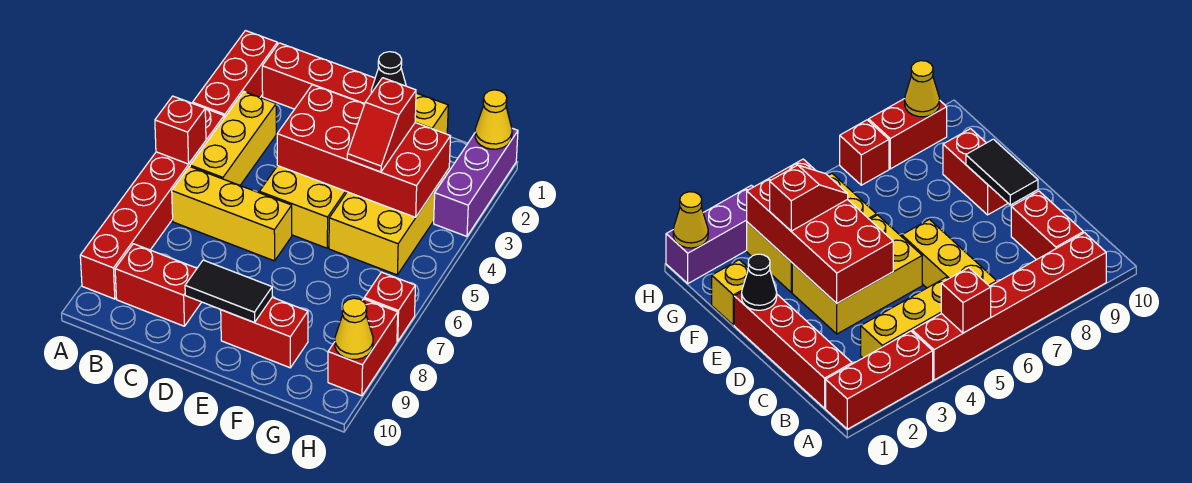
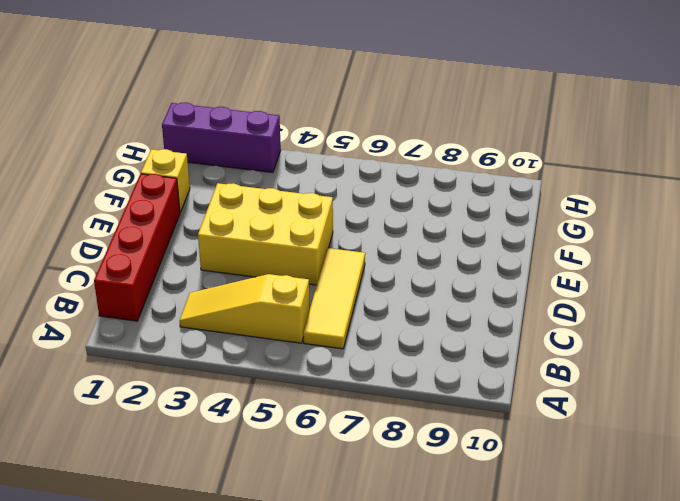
yellow 1x3 slope [179,274,310,343] -> yellow 1x3 brick [190,92,276,185]
yellow 1x3 tile [303,248,365,349] -> yellow 1x3 brick [172,167,292,261]
none -> red 1x3 brick [193,31,277,118]
none -> red 1x6 brick [80,109,224,299]
none -> red 1x2 brick [115,244,201,326]

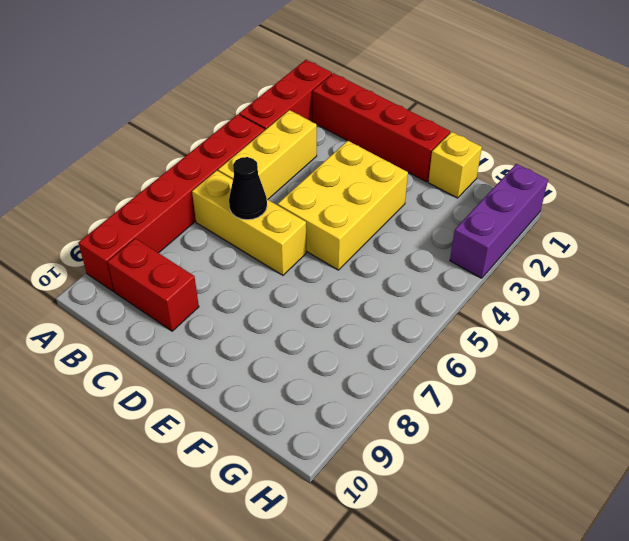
black 1x1 cone [229,157,267,220] -> black 1x1 cone moved to [371,52,406,93]
none -> red 1x2 brick [221,297,308,368]
none -> yellow 2x3 brick [329,169,449,275]
none -> red 1x1 brick [364,272,415,342]

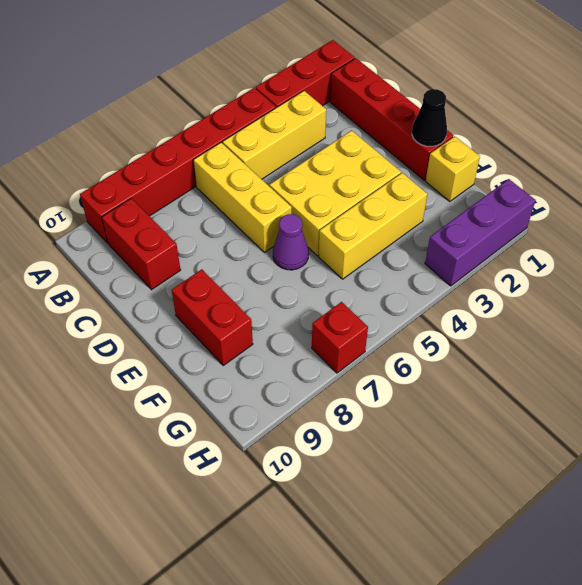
purple 1x1 cone [273,214,309,270] -> none
yellow 1x3 brick [319,173,427,279] -> yellow 2x3 brick [329,169,449,275]
none -> red 1x2 brick [328,299,398,396]
none -> red 1x1 brick [155,96,206,164]
none -> red 2x4 brick [277,85,450,217]

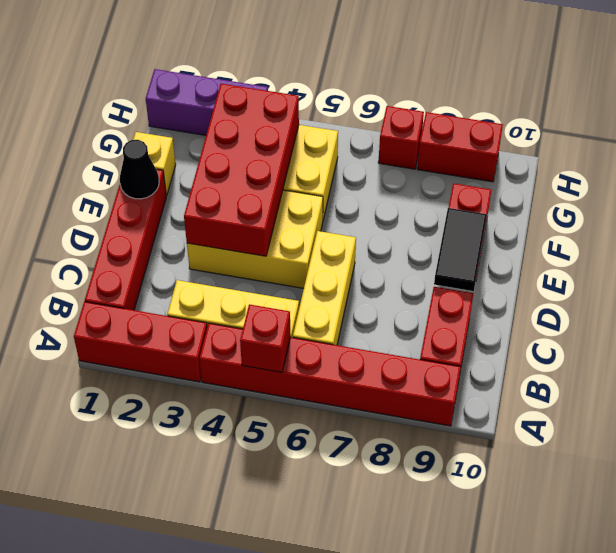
none -> yellow 1x1 cone [475,90,512,149]
none -> yellow 1x1 cone [335,298,373,359]
none -> red 1x2 slope [347,78,416,172]

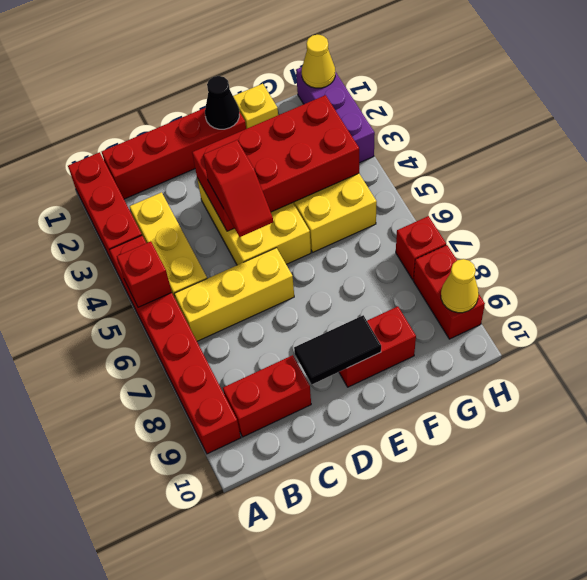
red 1x2 slope [203,140,273,237] -> red 1x2 slope moved to [347,78,416,172]

